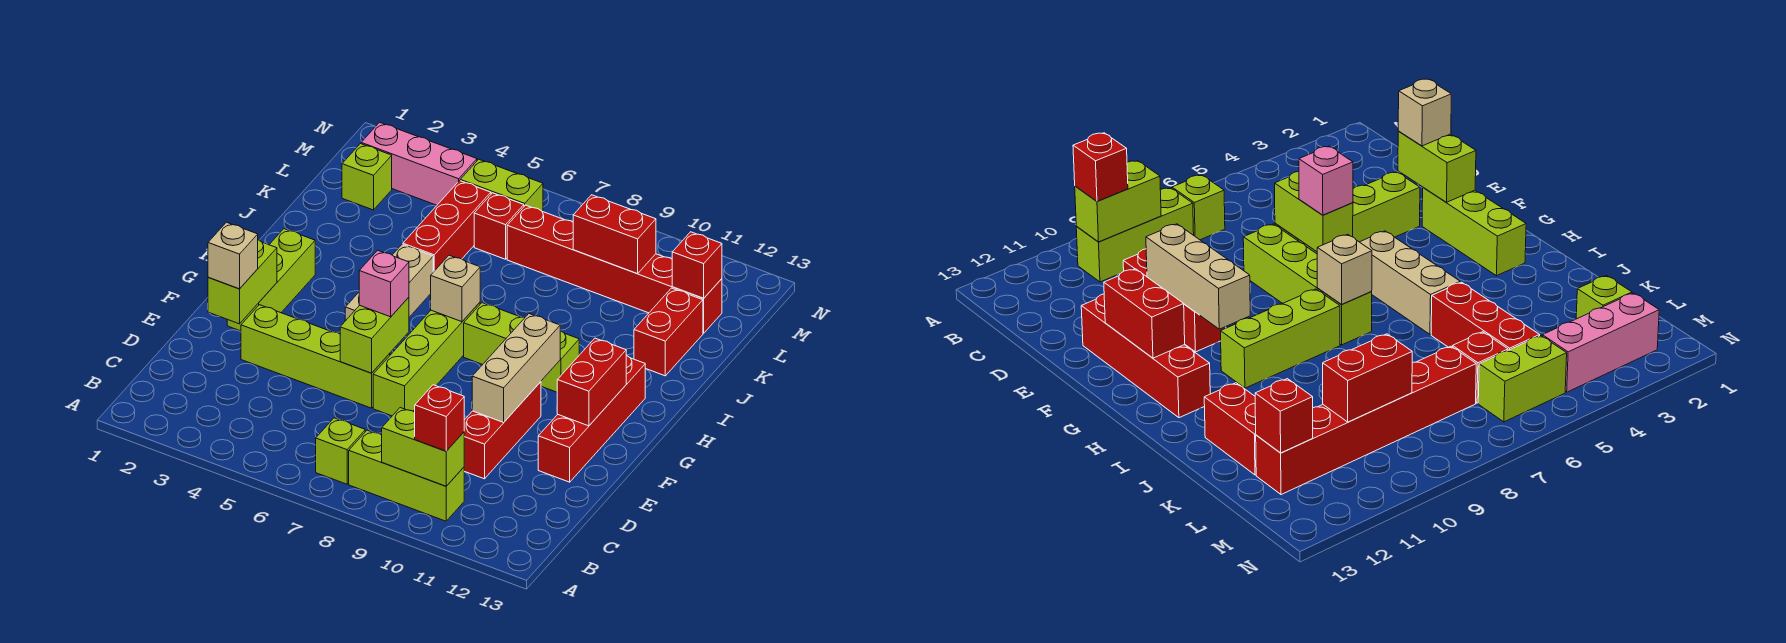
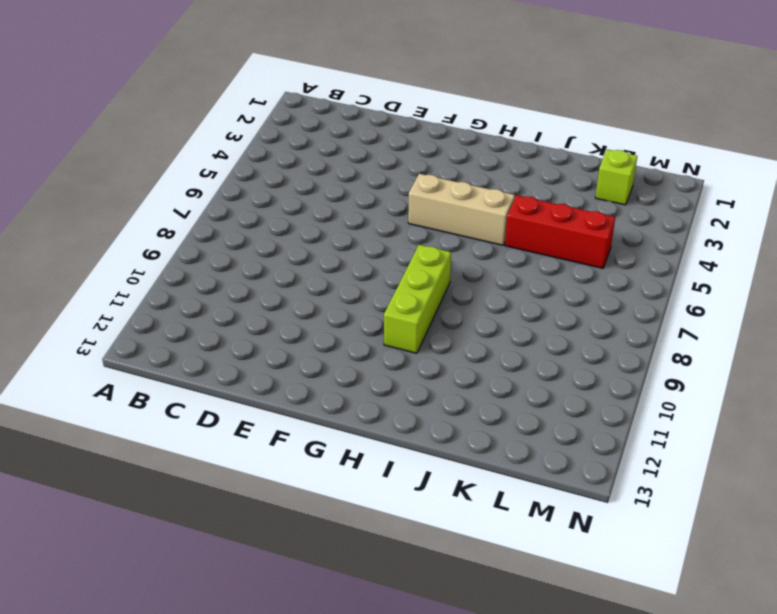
none -> lime 1x1 brick [316,418,365,484]
none -> lime 1x3 brick [349,430,464,521]
none -> red 1x3 brick [464,382,541,479]

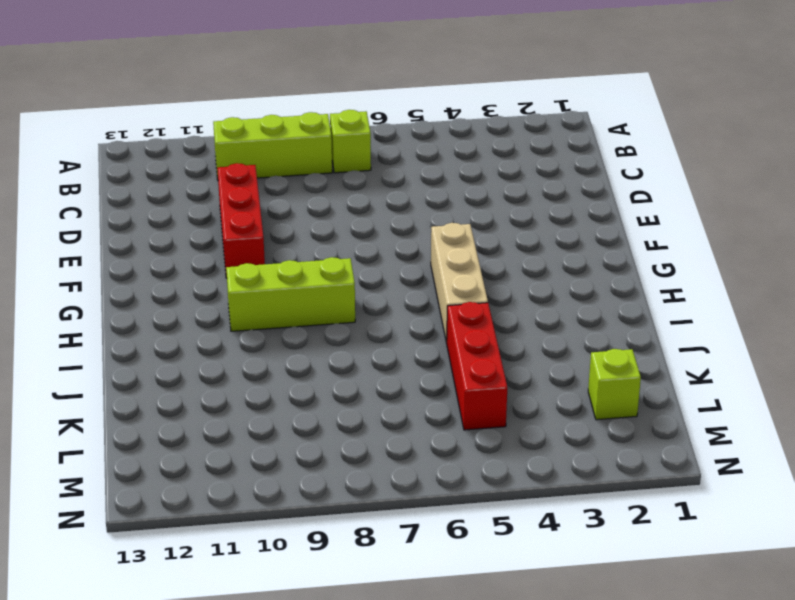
none -> lime 1x4 brick [241,305,390,408]
none -> lime 1x4 brick [373,303,480,416]
none -> red 1x4 brick [538,355,645,482]

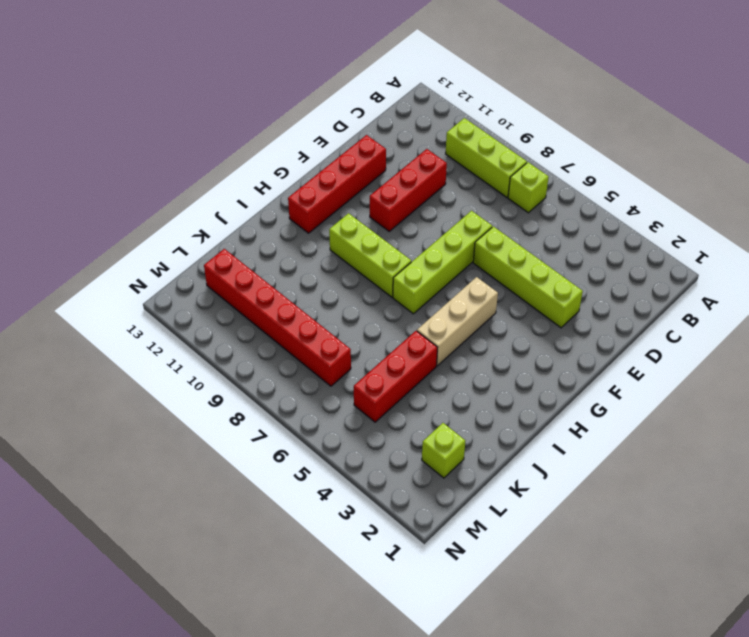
none -> lime 1x3 brick [227,229,315,331]
none -> red 1x2 brick [634,288,703,376]
none -> red 1x1 brick [474,193,524,259]

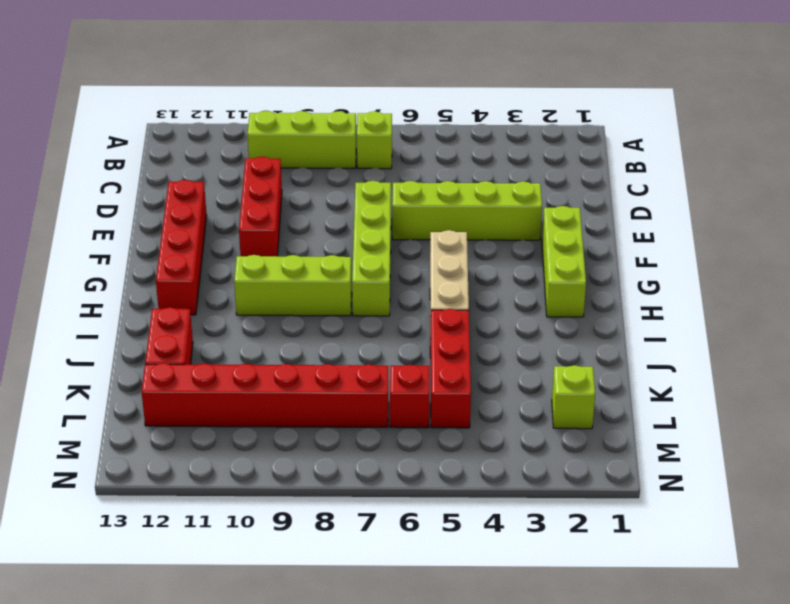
none -> pink 1x3 brick [361,122,477,205]
none -> lime 1x2 brick [460,159,543,212]
none -> lime 1x2 brick [382,408,464,486]

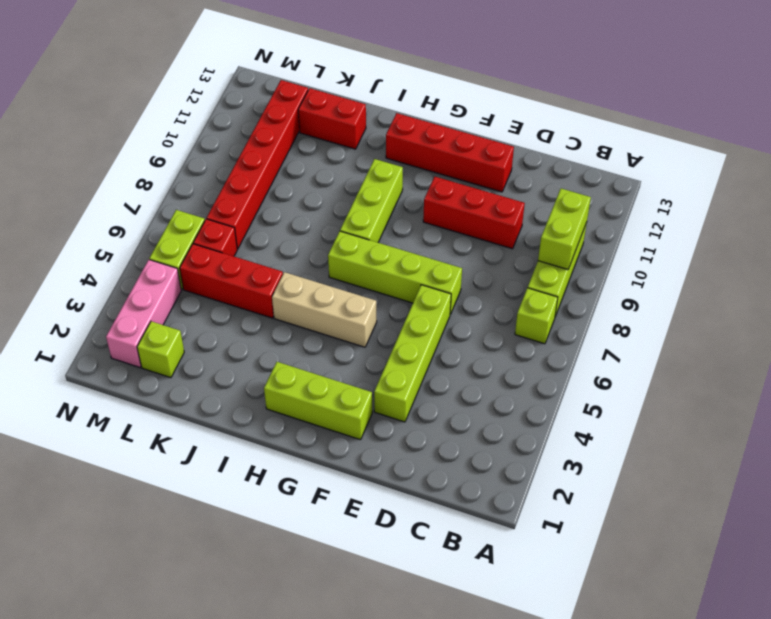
none -> lime 1x2 brick [208,240,277,324]
none -> lime 1x2 brick [340,297,409,373]
none -> tan 1x3 brick [472,314,560,422]

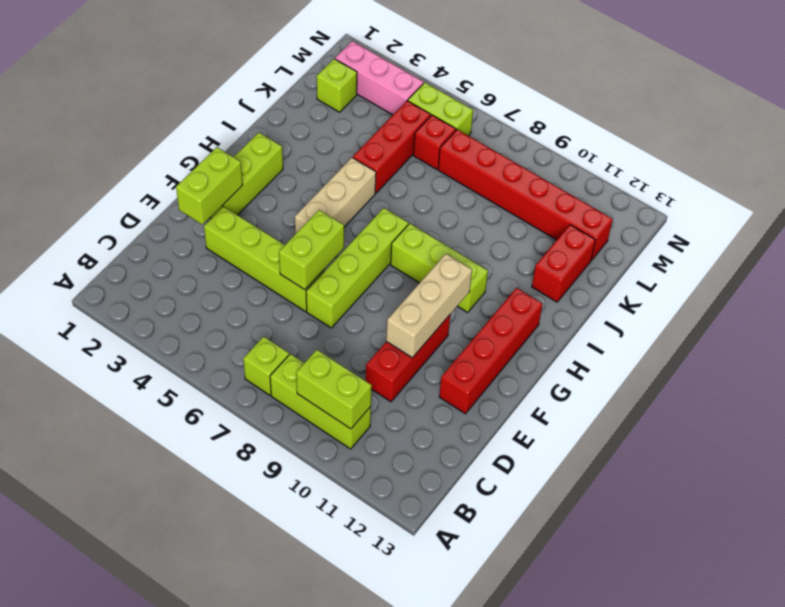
none -> red 1x2 brick [557,338,626,426]
none -> tan 1x1 brick [431,255,480,322]
none -> red 1x2 brick [573,195,656,274]

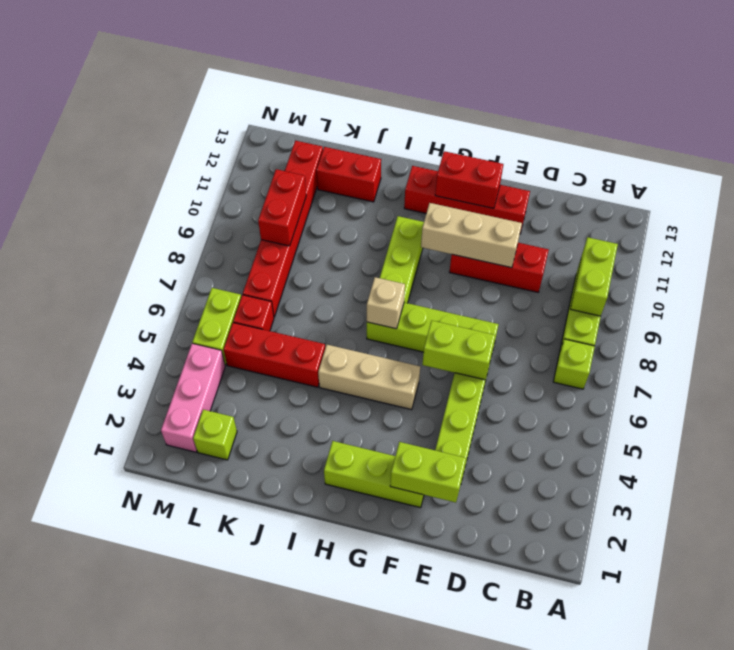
none -> red 1x1 brick [672,232,722,298]
none -> red 1x1 brick [415,385,464,451]
none -> tan 1x1 brick [208,222,258,289]

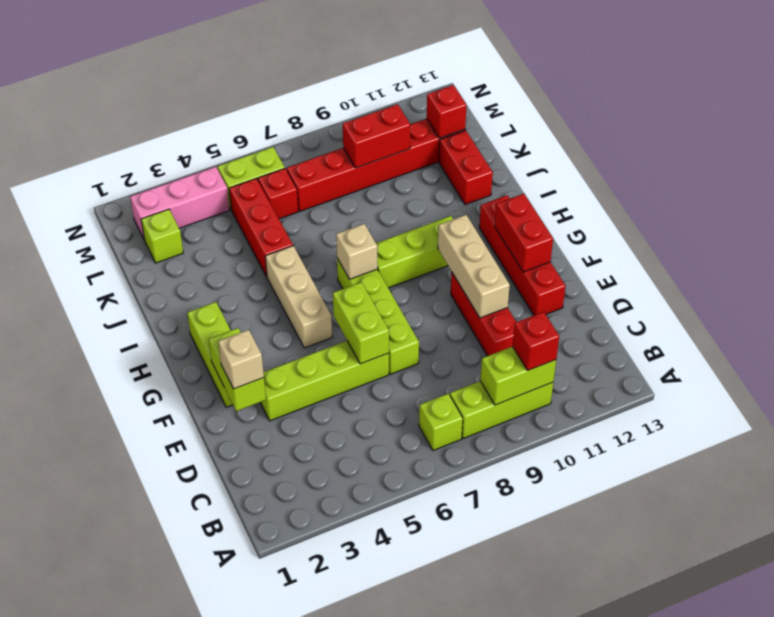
none -> pink 1x1 brick [359,250,409,317]

